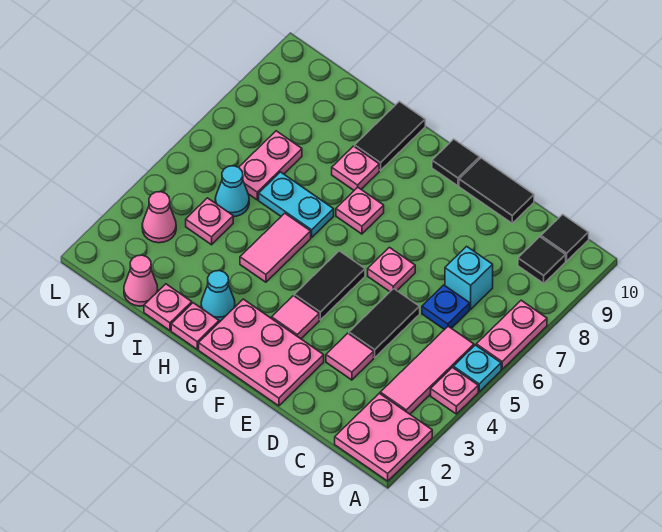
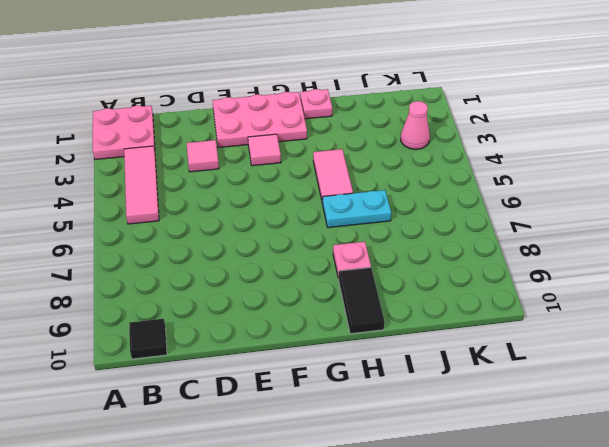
none -> pink 1x1 plate [431,367,478,414]
none -> cyan 1x1 plate [453,345,501,392]
none -> pink 1x2 plate [476,300,547,369]
none -> black 1x1 tile [518,237,566,283]

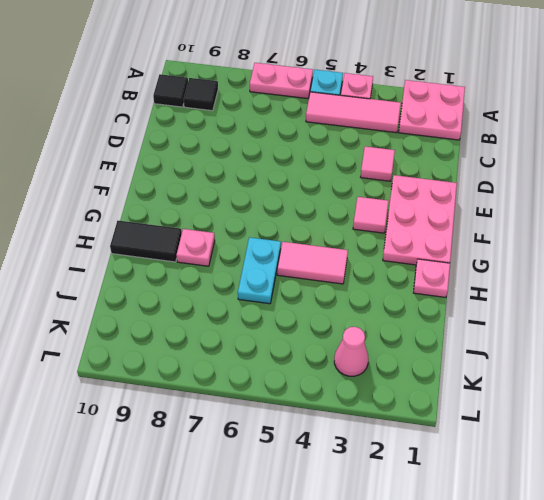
none -> blue 1x1 plate [422,285,470,330]
none -> cyan 1x1 brick [445,246,493,309]
none -> black 1x2 tile [349,289,420,357]
none -> black 1x2 tile [459,158,534,223]

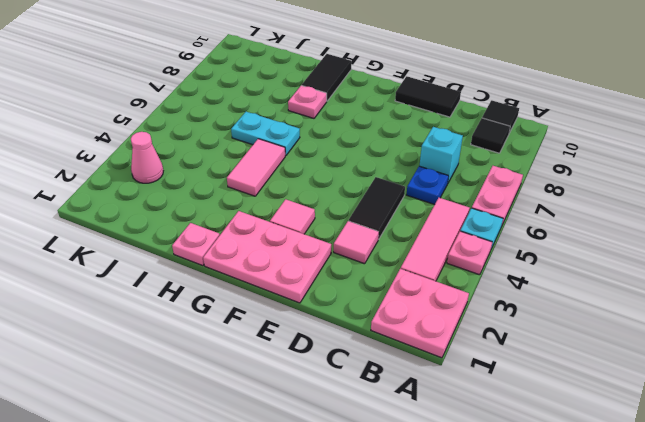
none -> pink 1x1 plate [368,247,415,292]
none -> black 1x2 tile [294,251,365,320]
none -> black 1x1 tile [432,139,480,186]
none -> pink 1x1 plate [336,187,384,234]

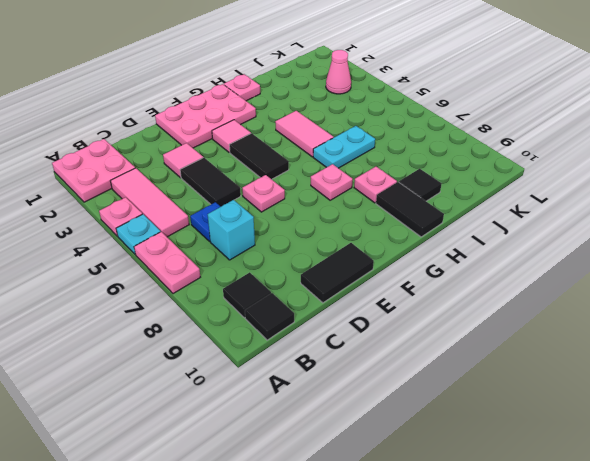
black 1x1 tile [399,169,441,201] -> black 1x1 tile moved to [432,139,480,186]
none -> cyan 1x1 cone [201,271,235,321]
none -> pink 1x1 plate [144,284,192,330]
none -> pink 1x1 cone [124,255,158,306]
none -> pink 1x1 plate [186,198,233,245]

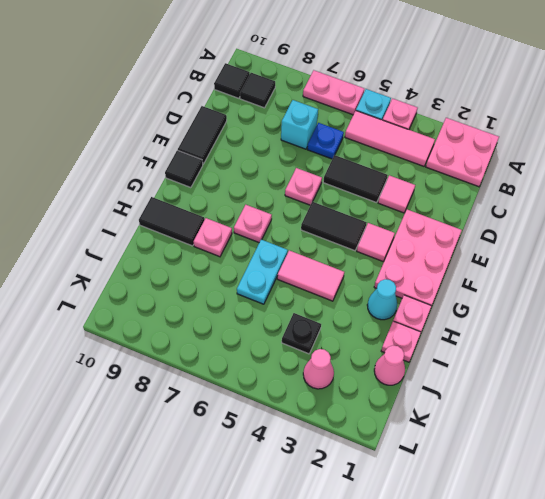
black 1x1 plate [282,313,321,354] -> pink 1x1 plate [186,198,233,245]
none -> cyan 1x1 cone [215,166,249,217]
none -> pink 1x2 plate [239,131,302,200]

